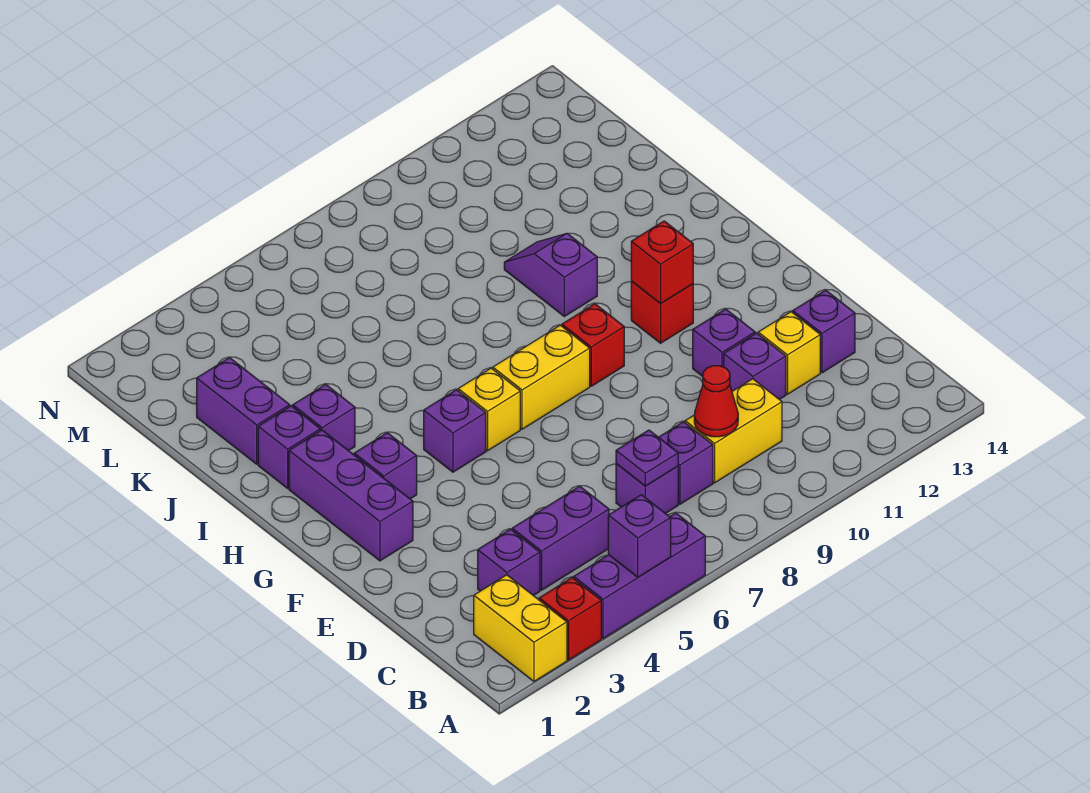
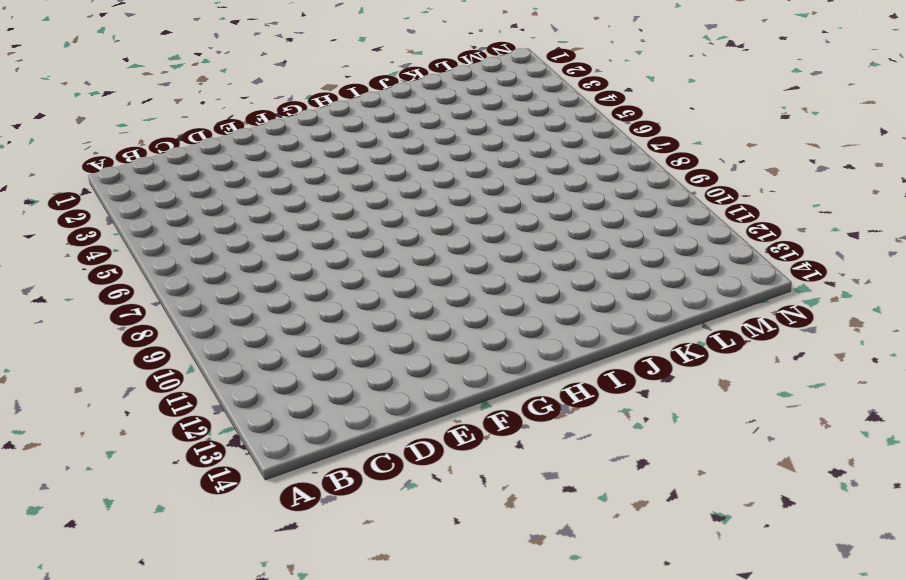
none -> yellow 1x2 brick [474,575,567,681]
none -> red 1x1 brick [539,578,601,660]
none -> purple 1x3 brick [574,513,705,639]

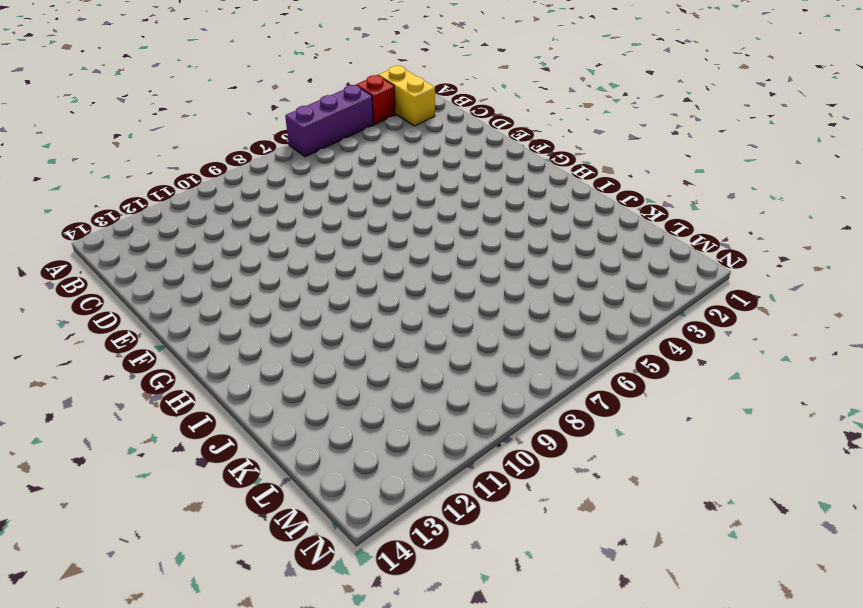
none -> purple 1x1 brick [478,529,540,596]
none -> purple 1x2 brick [512,486,609,590]
none -> purple 1x1 brick [616,464,678,514]

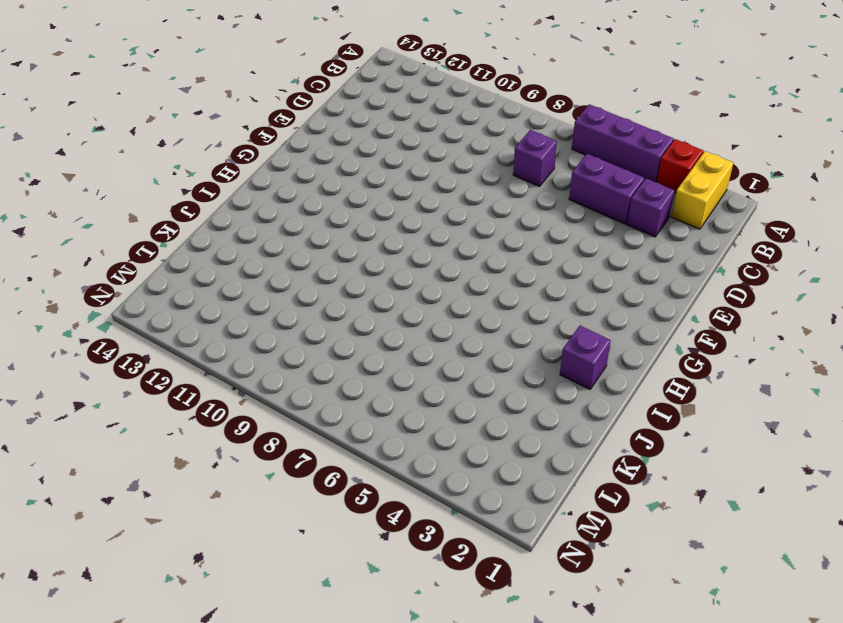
none -> purple 1x1 brick [659,422,713,504]
none -> yellow 1x2 brick [685,379,782,483]
none -> purple 1x1 brick [724,333,786,399]

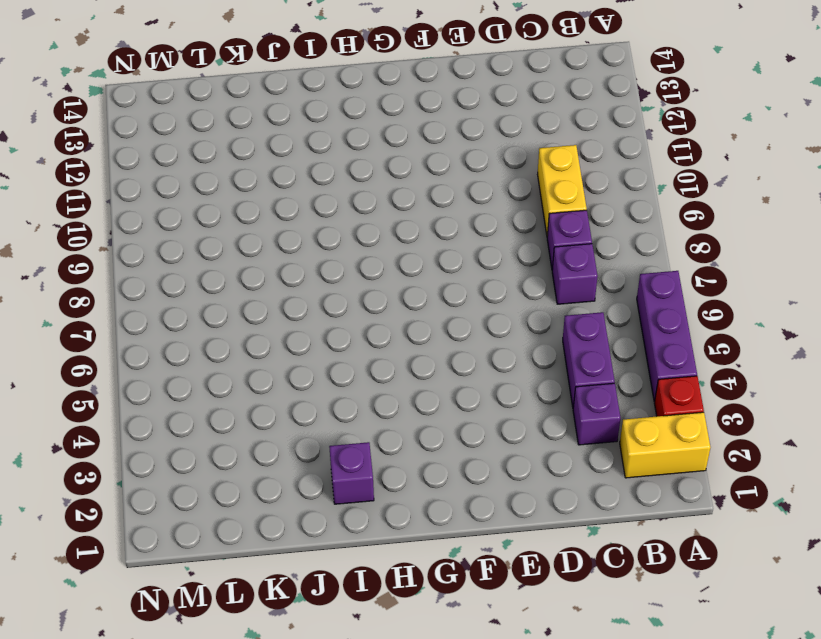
none -> purple 1x1 brick [724,333,786,399]
none -> yellow 1x1 brick [758,312,820,394]
none -> purple 1x1 brick [793,290,855,373]

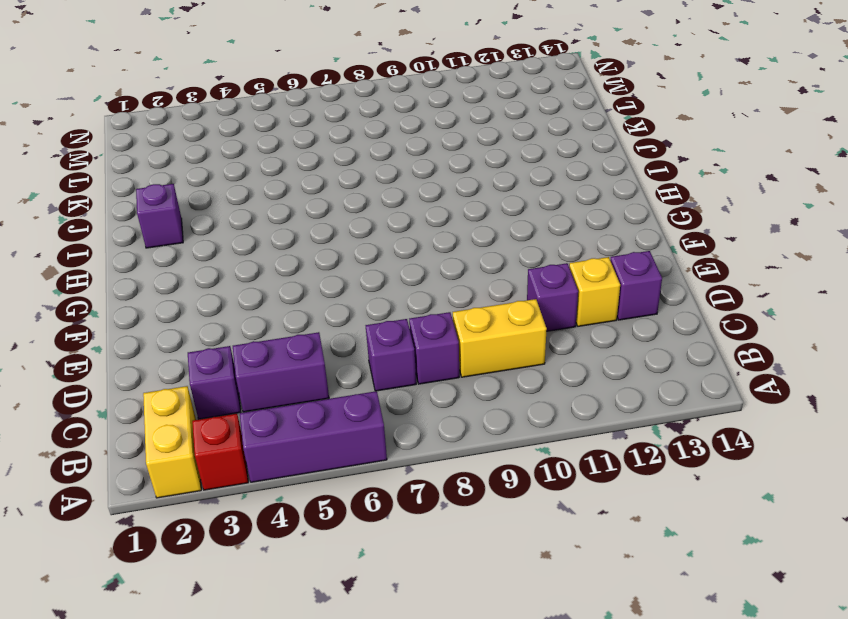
none -> purple 1x1 brick [693,309,755,376]
none -> purple 1x3 brick [289,430,413,561]
none -> purple 1x1 brick [354,433,417,499]

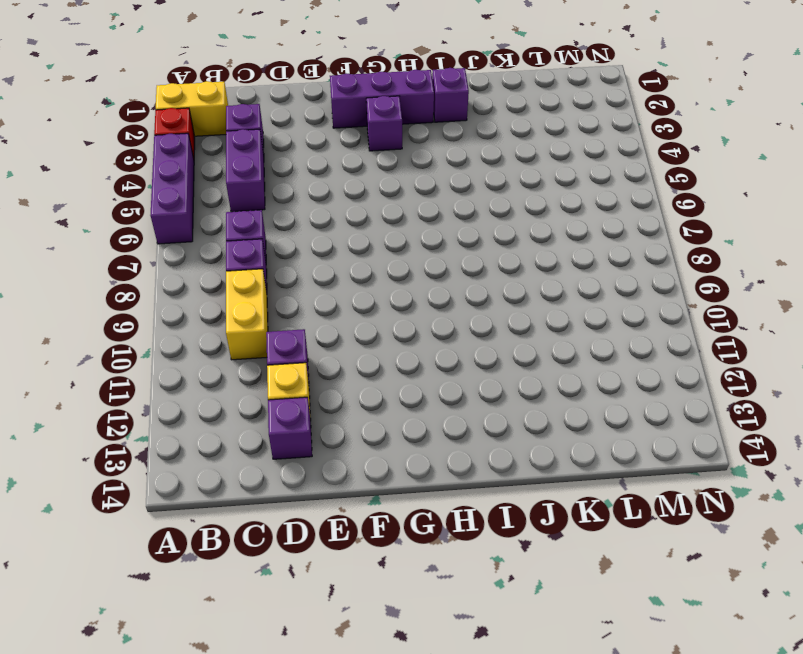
none -> purple 1x1 brick [693,309,755,376]
none -> purple 1x1 brick [424,390,486,472]
none -> yellow 1x1 brick [458,368,520,451]

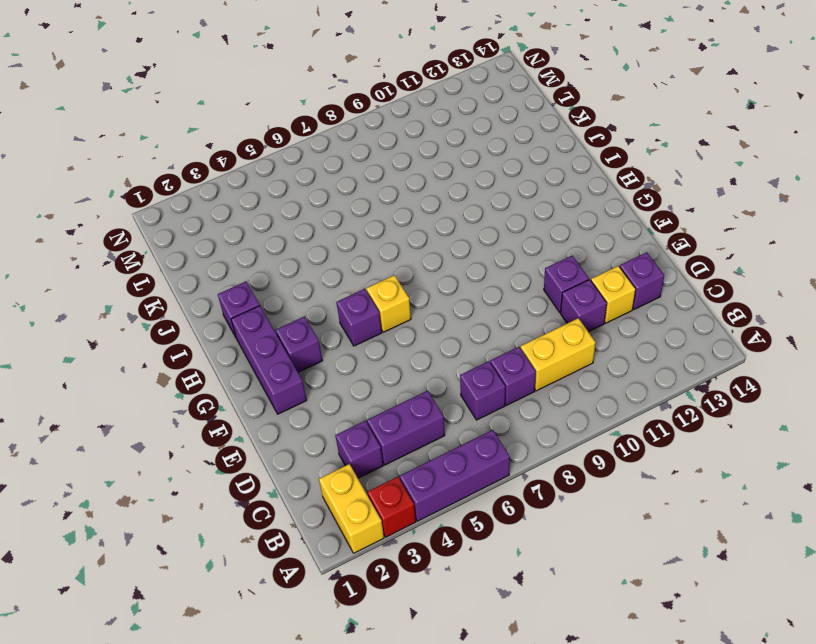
none -> yellow 1x2 brick [493,325,590,429]
none -> red 1x1 brick [562,304,624,386]
none -> red 1x1 brick [631,281,693,343]

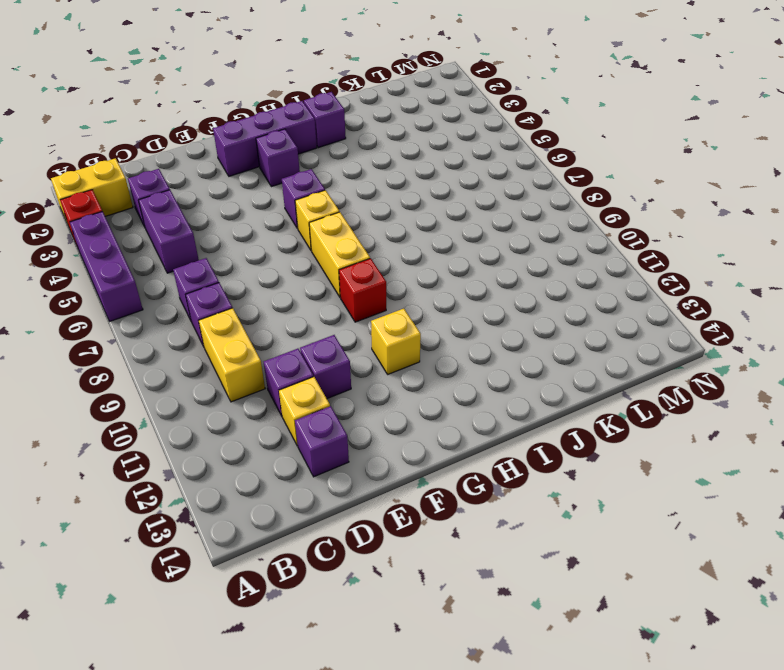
yellow 1x1 brick [371,309,421,374] -> red 1x1 brick [631,281,693,343]
none -> purple 1x1 brick [293,384,355,451]
none -> purple 1x2 slope [504,233,597,316]
none -> purple 1x2 brick [197,358,290,464]

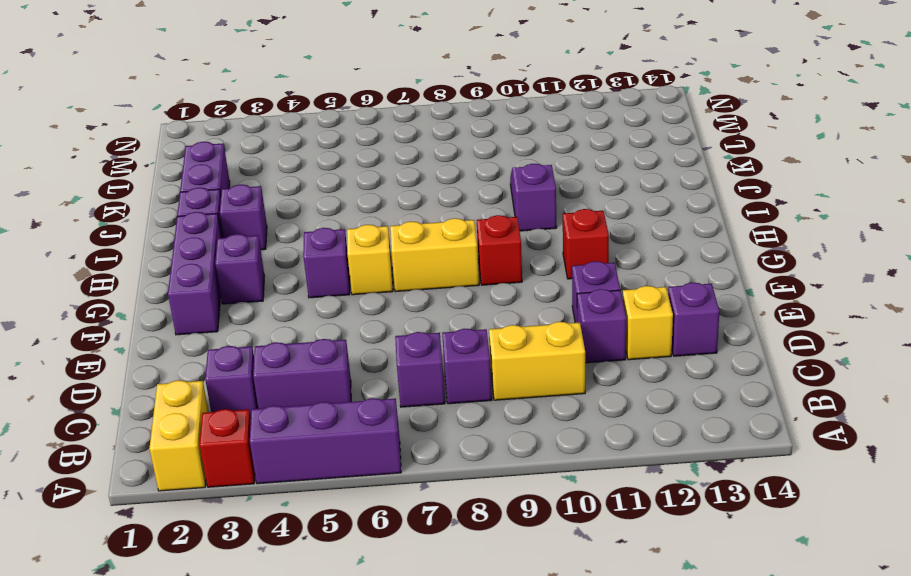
none -> purple 1x1 brick [608,495,671,577]
none -> purple 1x1 plate [616,430,678,486]
none -> red 1x1 cone [694,366,738,437]

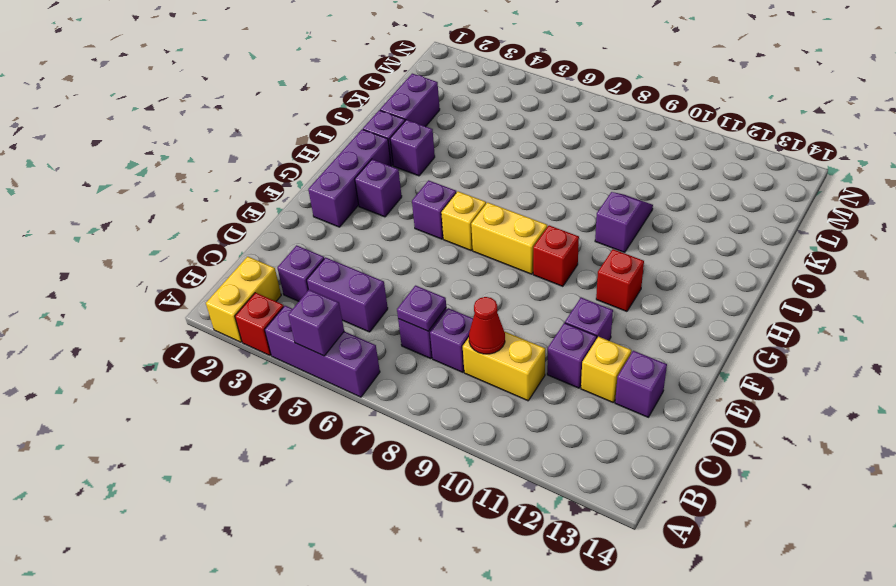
none -> red 1x1 brick [631,221,693,303]

